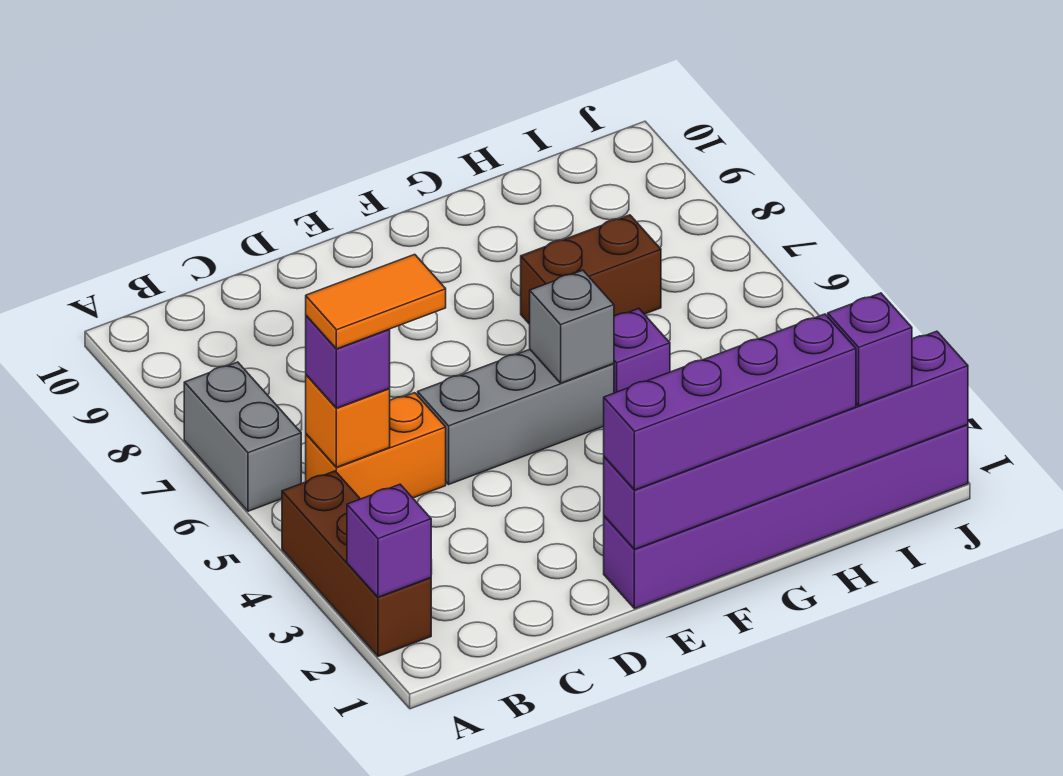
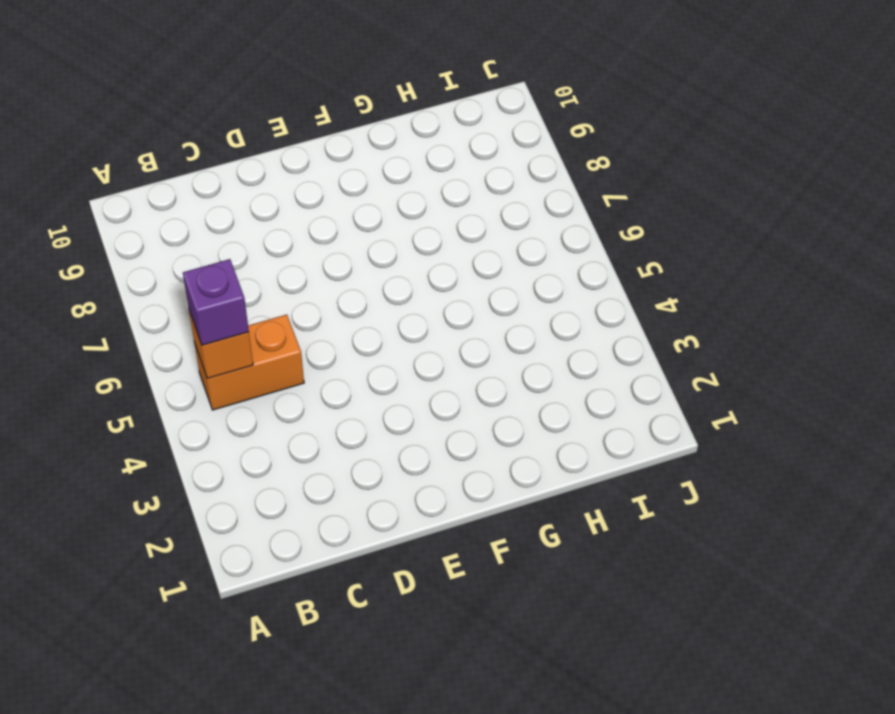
none -> brown 1x3 brick [282,471,431,656]
none -> grey 1x2 brick [184,362,301,511]
none -> grey 1x3 brick [418,349,614,484]

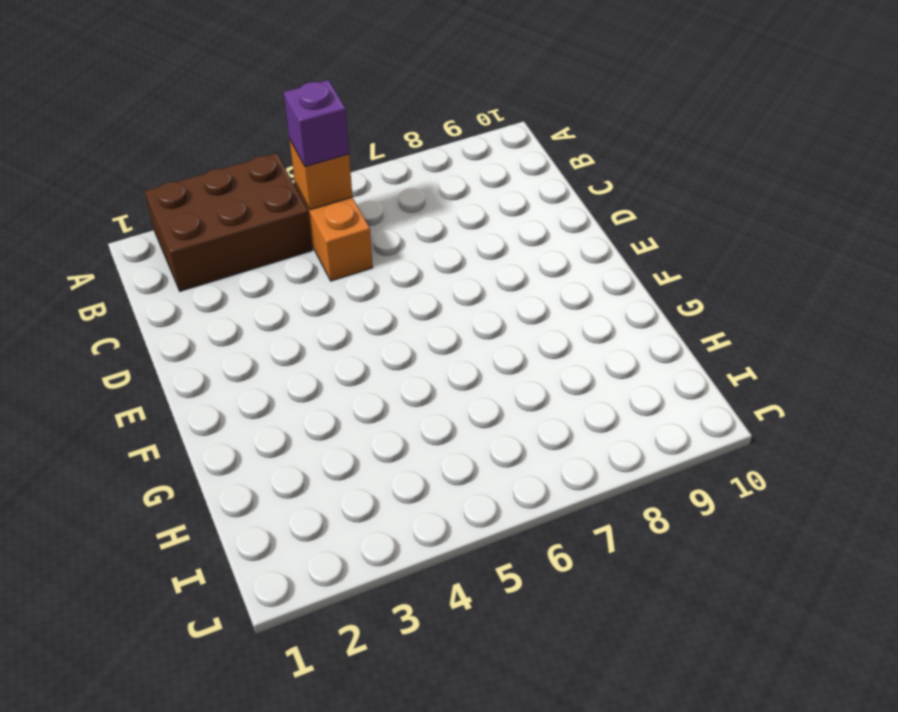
brown 2x3 brick [145,153,312,291] -> brown 1x3 brick [282,471,431,656]
none -> grey 1x2 brick [184,362,301,511]
none -> grey 1x3 brick [418,349,614,484]
none -> purple 1x6 brick [604,425,968,609]

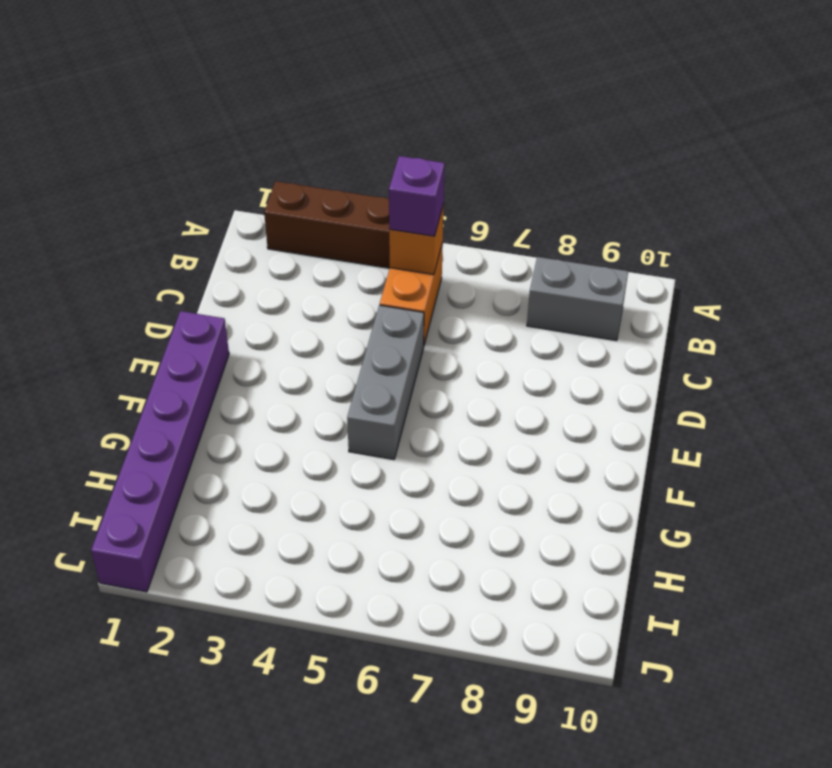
grey 1x2 brick [527,257,628,341] -> grey 1x2 brick moved to [184,362,301,511]
none -> purple 1x1 brick [614,309,670,393]
none -> brown 1x2 brick [521,215,661,324]
none -> purple 1x1 brick [347,484,431,597]

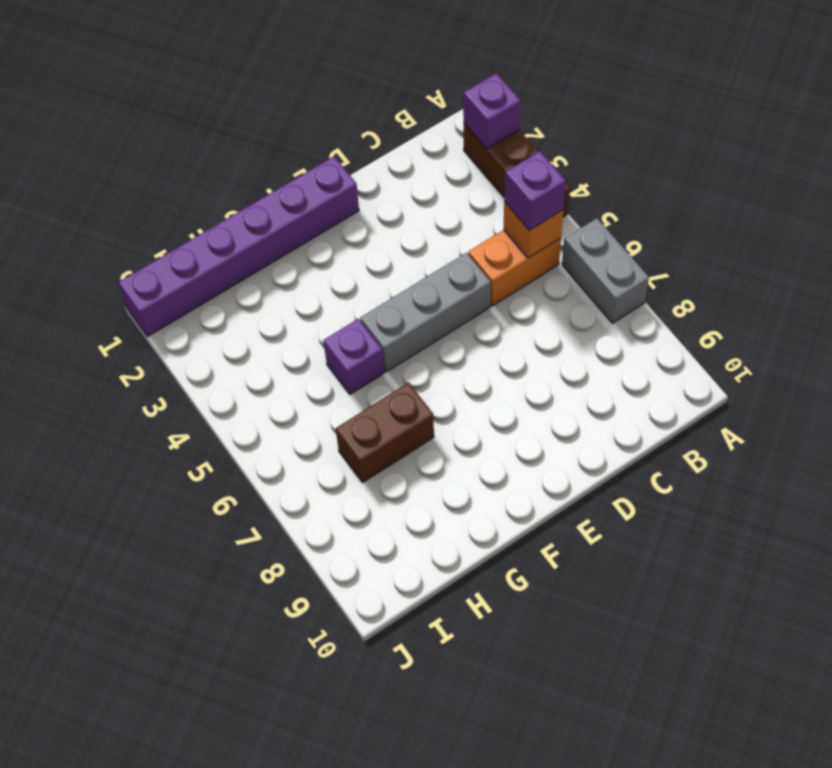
none -> purple 1x6 brick [604,331,968,549]
none -> grey 1x1 brick [530,270,614,383]
none -> purple 1x4 brick [604,314,856,490]

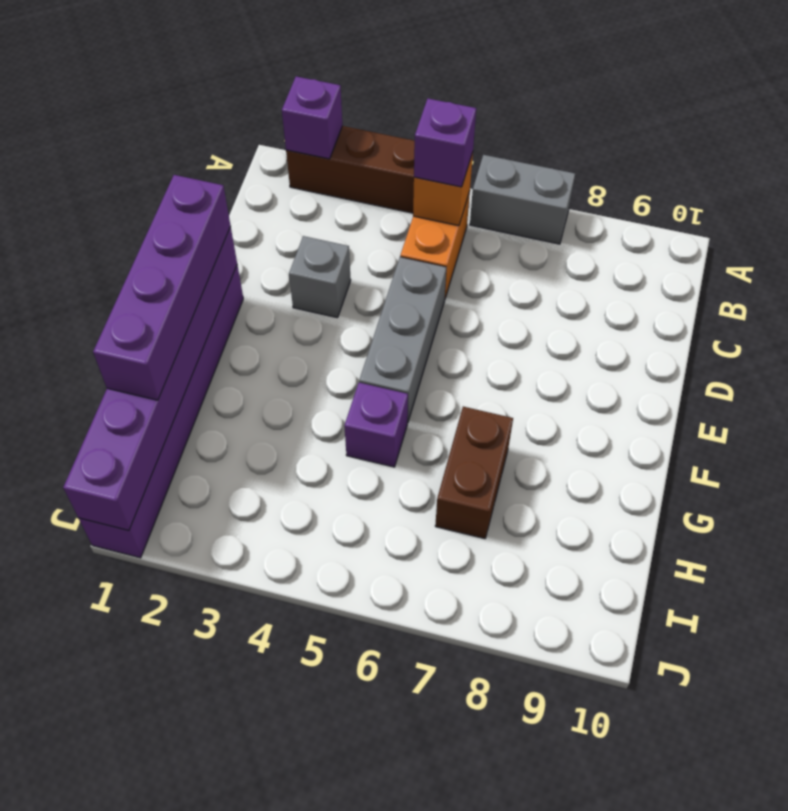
grey 1x1 brick [289,236,351,318] -> grey 1x1 brick moved to [530,270,614,383]
none -> purple 1x1 brick [828,293,912,406]
none -> orange 1x2 tile [306,254,446,349]

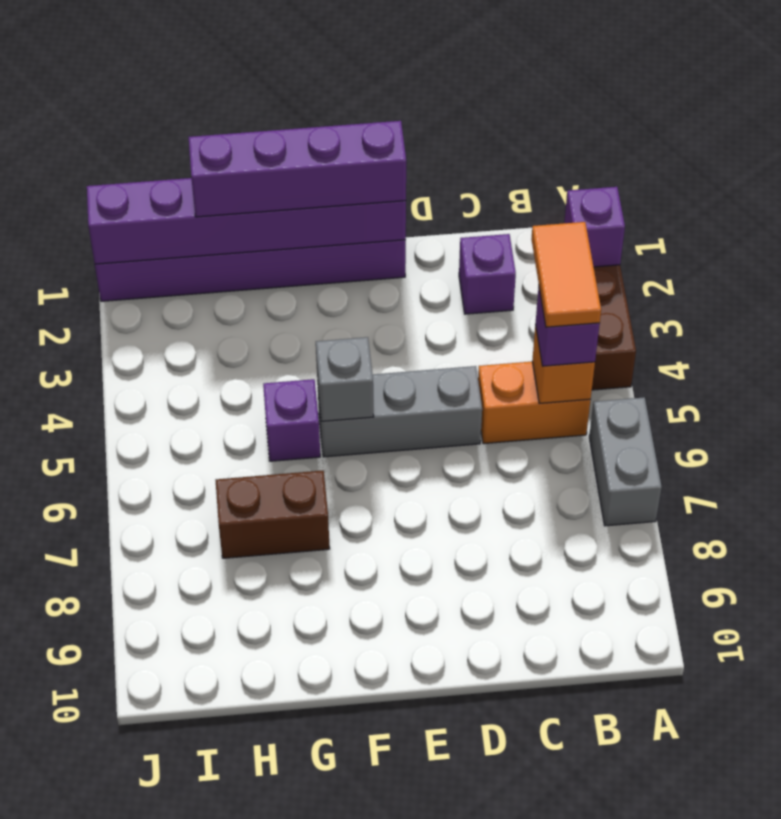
orange 1x2 tile [531,222,601,327] -> orange 1x2 tile turned to [306,254,446,349]
purple 1x1 brick [459,234,516,314] -> purple 1x1 brick moved to [828,293,912,406]

